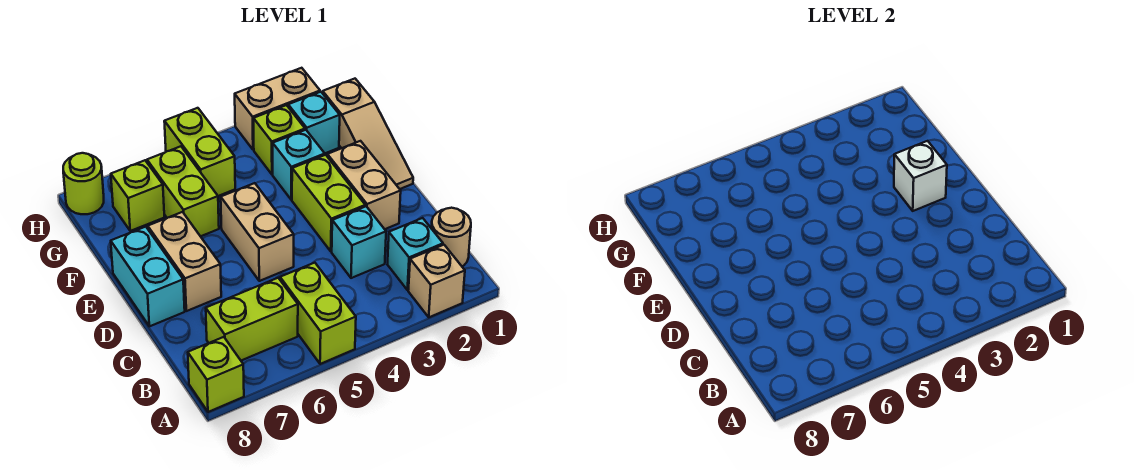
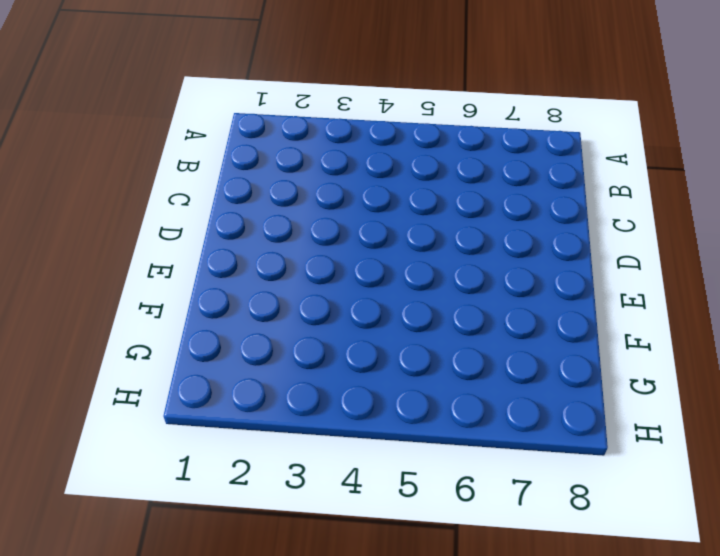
none -> tan 1x1 brick [408,245,465,317]
none -> lime 1x2 brick [280,263,356,364]
none -> lime 1x1 brick [188,337,244,412]

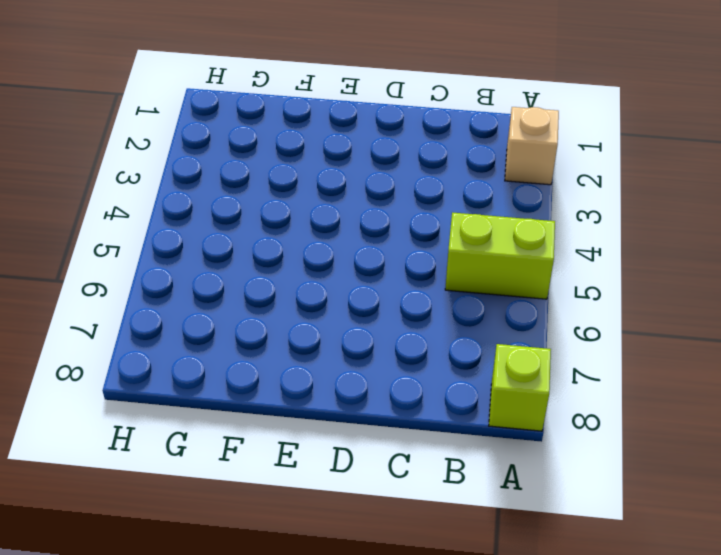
none -> tan 1x1 round brick [431,208,471,266]
none -> cyan 1x1 brick [388,218,443,290]
none -> lime 1x2 brick [206,278,298,361]

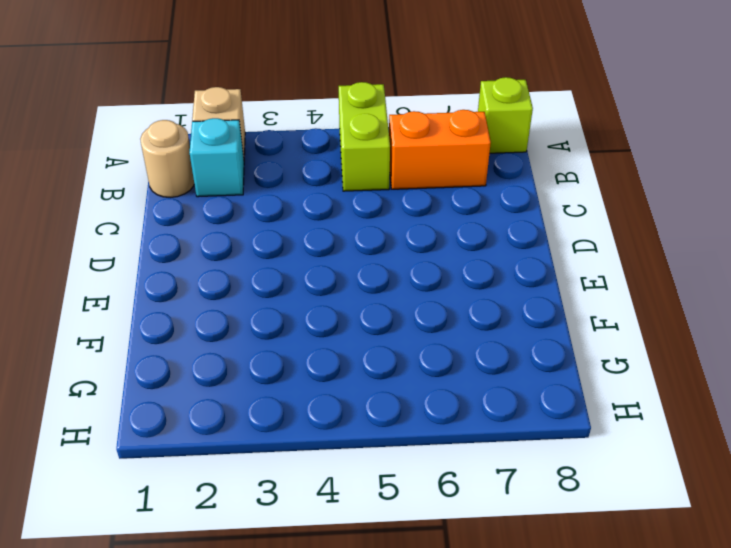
orange 1x2 brick [389,110,491,189] -> lime 1x2 brick [206,278,298,361]
none -> cyan 1x1 brick [332,206,386,278]
none -> tan 1x2 brick [327,141,401,229]
none -> lime 1x2 brick [292,155,365,251]

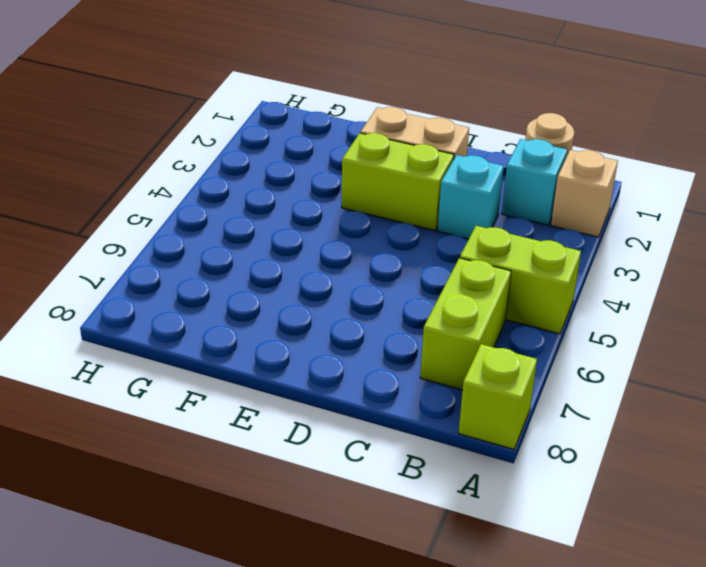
none -> tan 1x2 brick [221,183,294,281]
none -> tan 1x2 brick [148,212,221,311]
none -> cyan 1x2 brick [111,227,185,326]

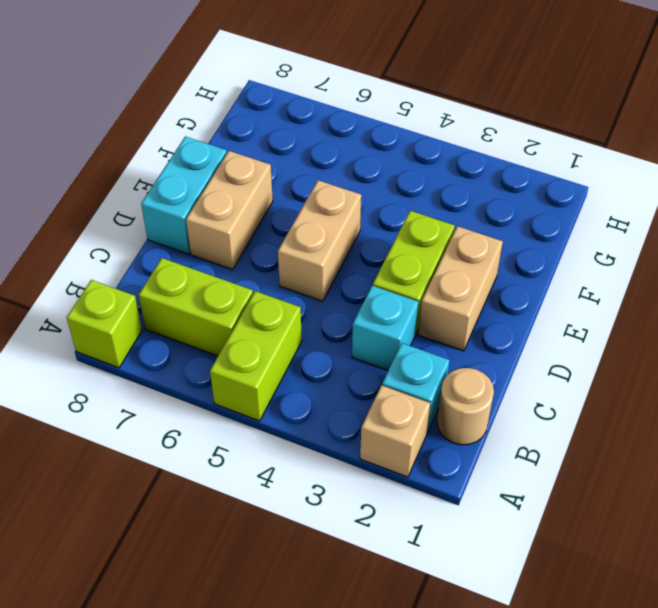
none -> tan 1x3 slope [323,79,413,189]
none -> cyan 1x1 brick [273,130,325,200]
none -> lime 1x2 brick [147,146,219,236]

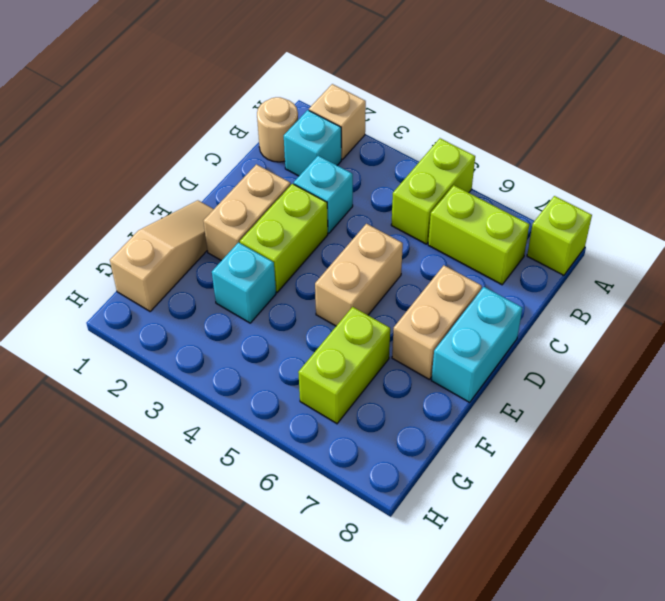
none -> cyan 1x1 brick [288,92,340,153]
none -> lime 1x1 brick [253,105,305,174]
none -> lime 1x2 brick [164,108,235,196]

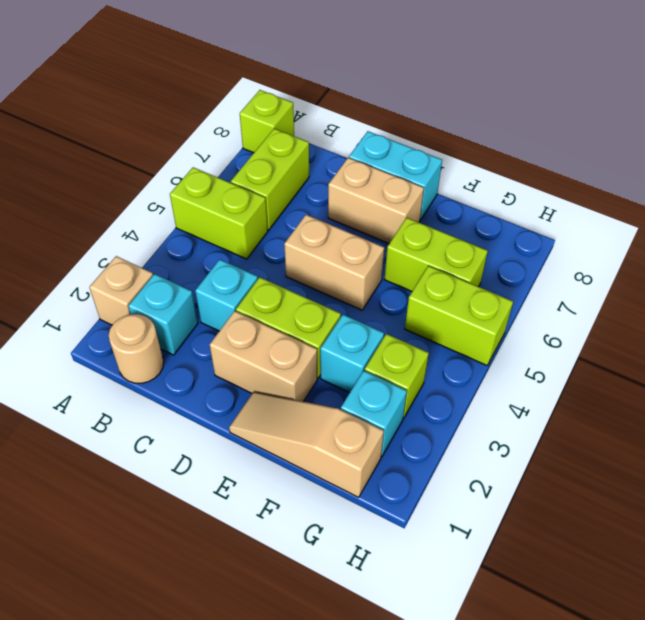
none -> lime 1x1 brick [111,160,164,231]
none -> tan 1x2 brick [235,68,320,150]
none -> lime 1x1 round brick [63,153,104,214]

